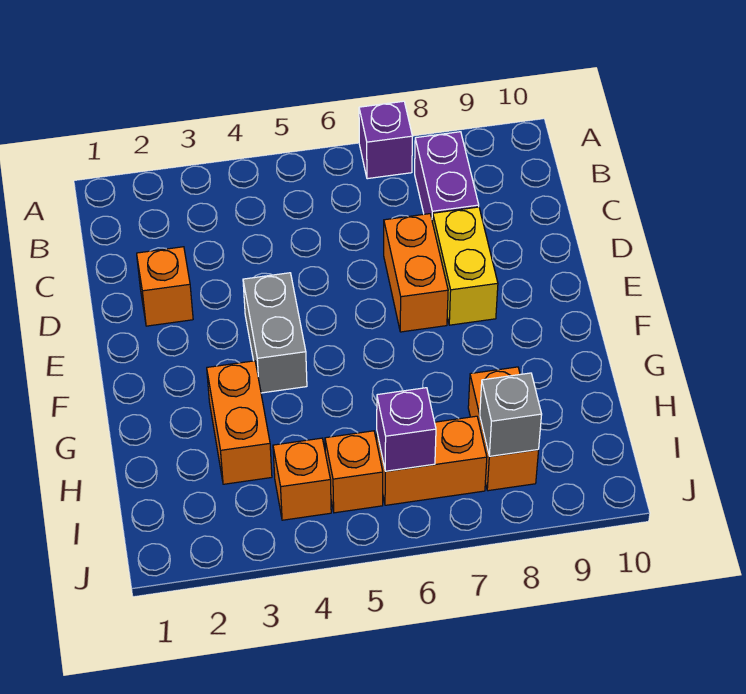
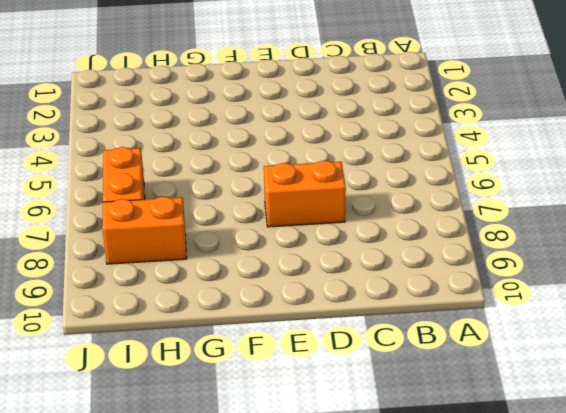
none -> purple 1x1 brick [359,101,412,179]
none -> purple 1x2 brick [415,132,479,222]
none -> orange 1x1 brick [137,247,193,326]

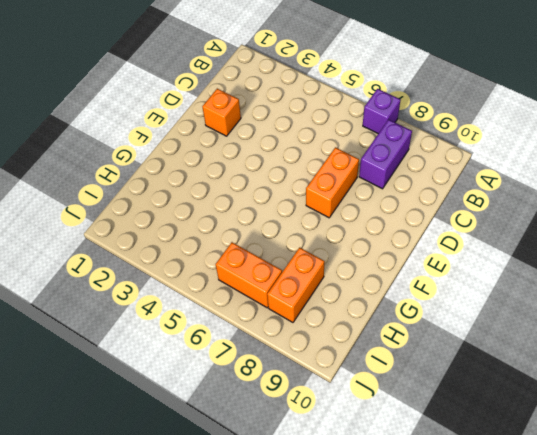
none -> yellow 1x2 brick [433,207,498,325]
none -> grey 1x2 brick [243,273,307,393]
none -> orange 1x2 brick [207,361,272,484]

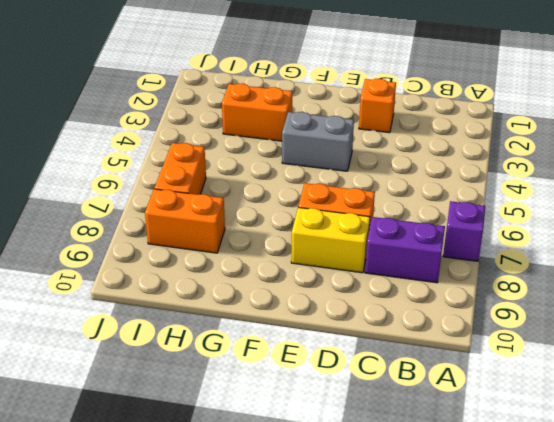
none -> orange 1x1 brick [273,438,331,520]
none -> orange 1x1 brick [325,431,383,513]
none -> purple 1x1 brick [377,388,436,471]

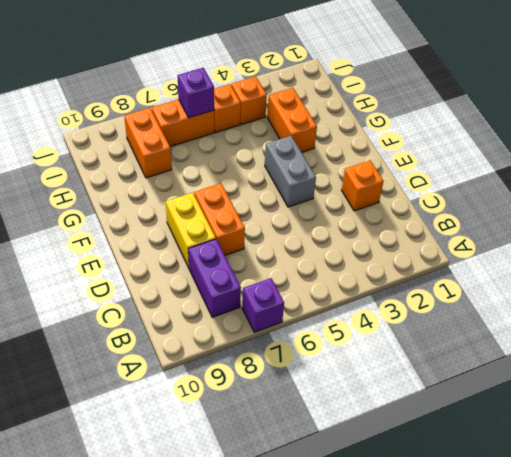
none -> grey 1x1 brick [480,373,542,456]

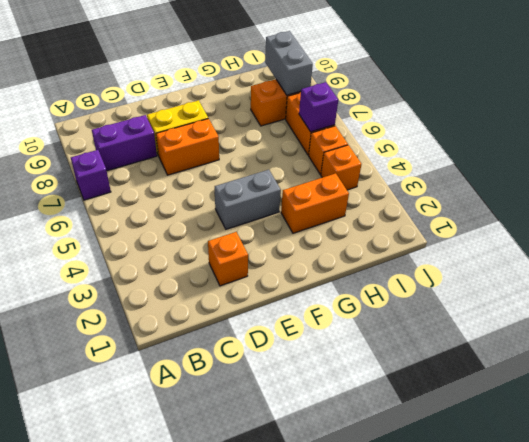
grey 1x2 brick [265,31,313,95] -> grey 1x1 brick [480,373,542,456]

